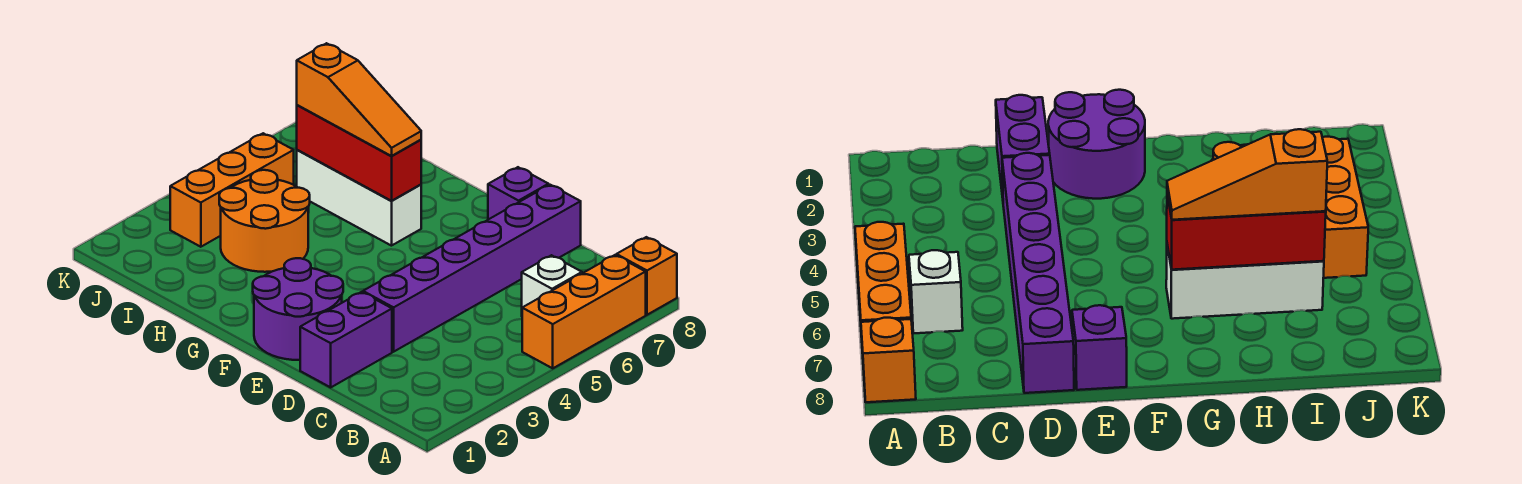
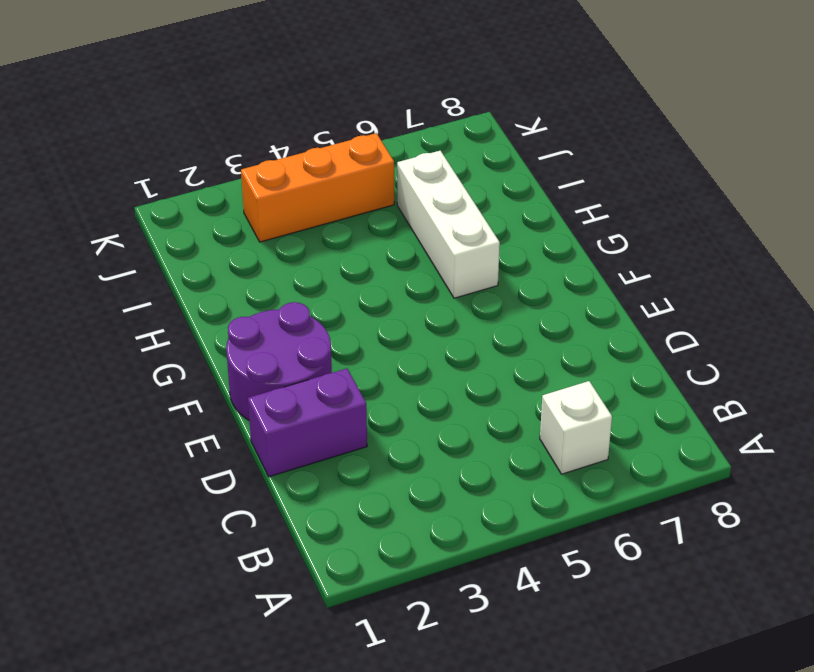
none -> orange 1x3 brick [522,255,646,368]
none -> orange 1x1 brick [616,237,677,315]
none -> purple 1x6 brick [363,185,581,352]

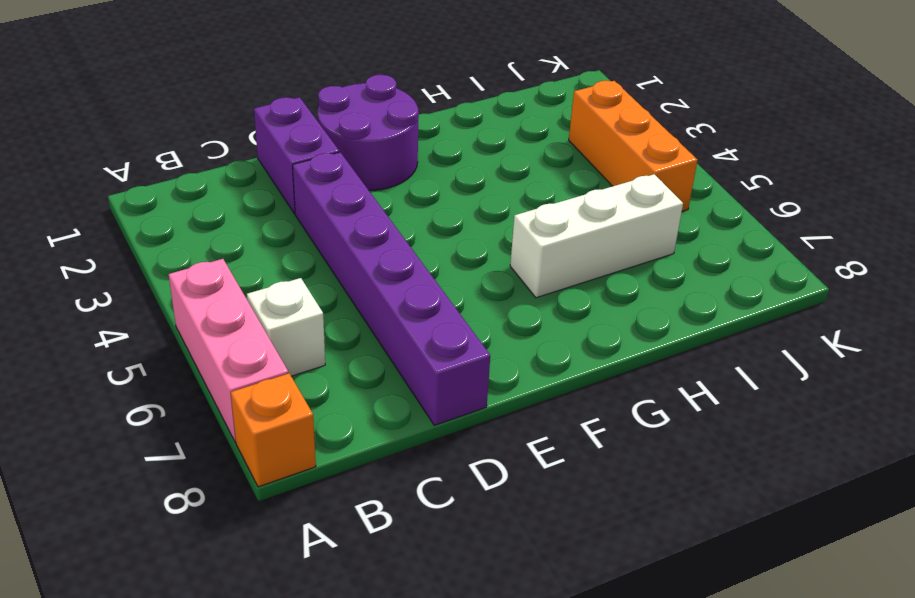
pink 1x3 brick [169,259,288,443] -> orange 1x3 brick [522,255,646,368]
none -> purple 1x1 brick [488,167,548,220]
none -> orange 2x2 round brick [219,170,310,272]
none -> red 1x3 brick [297,105,421,201]

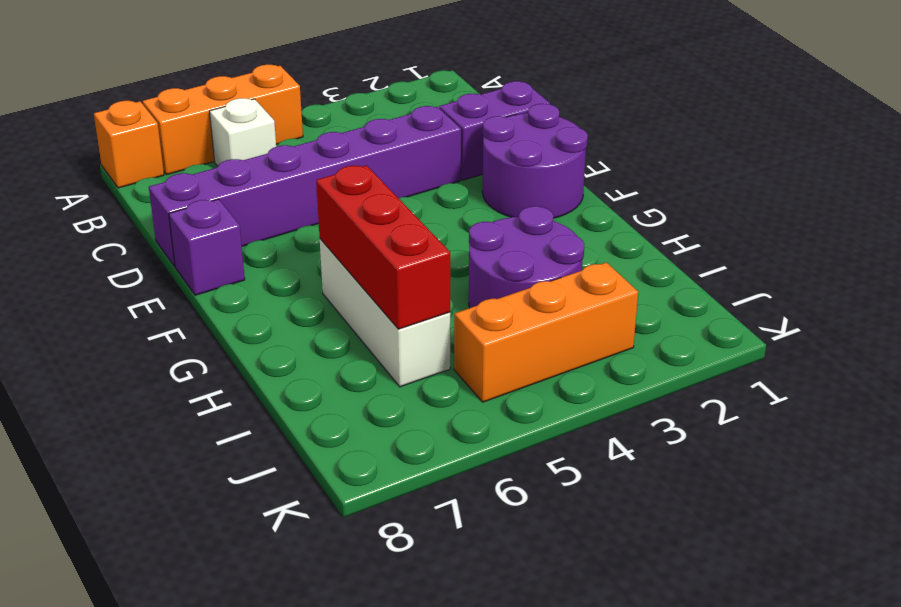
purple 2x2 round brick [469,206,584,308] -> orange 2x2 round brick [219,170,310,272]
none -> orange 1x3 slope [297,43,421,156]

